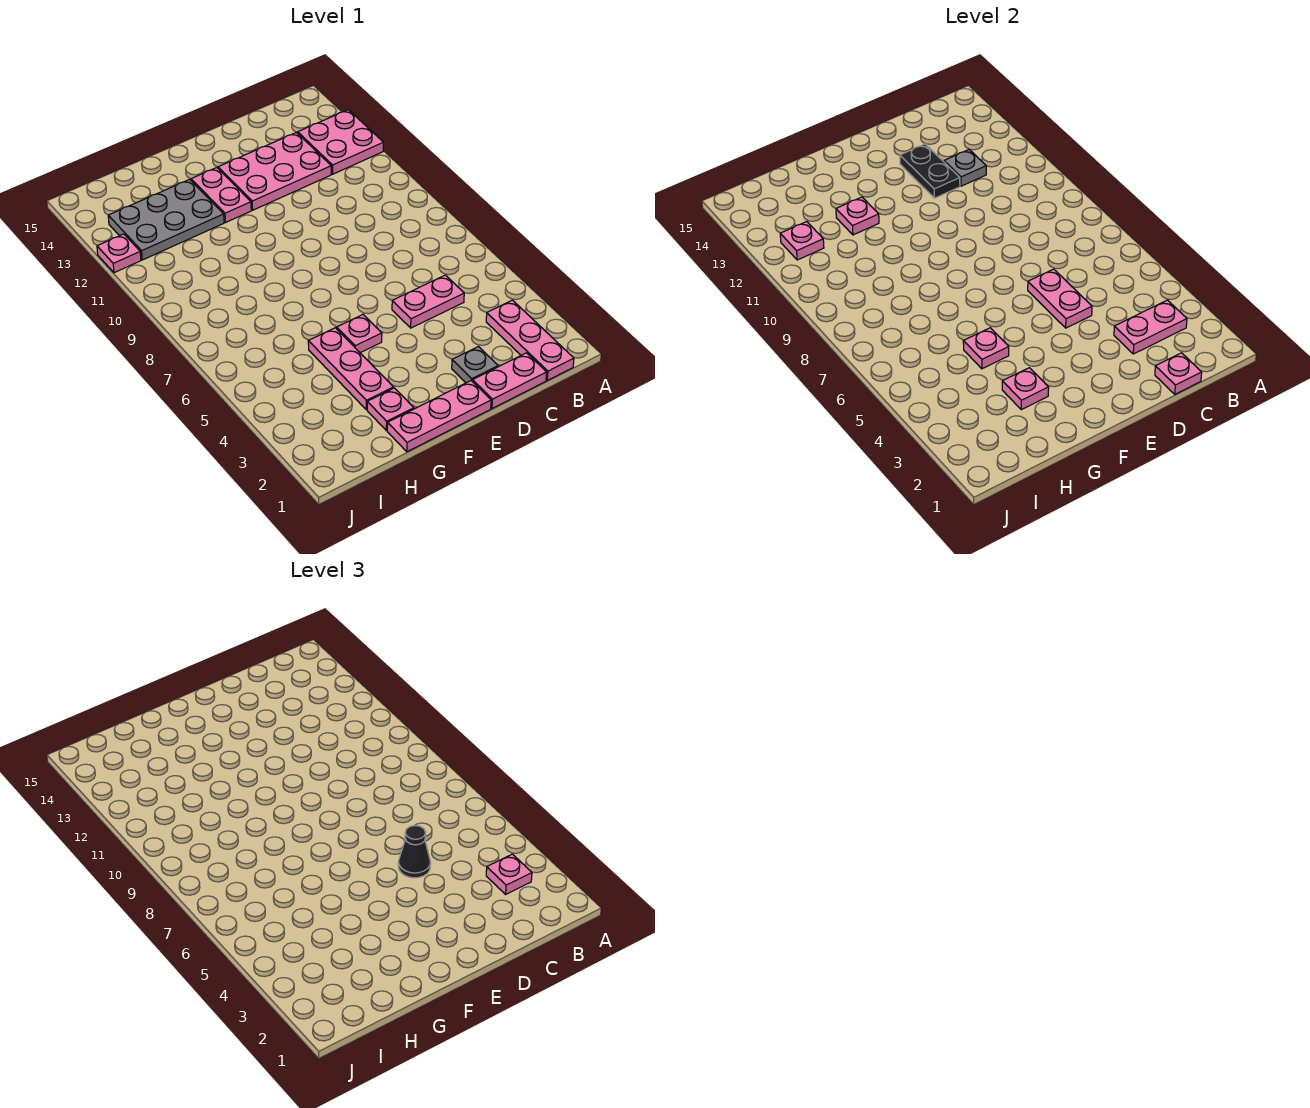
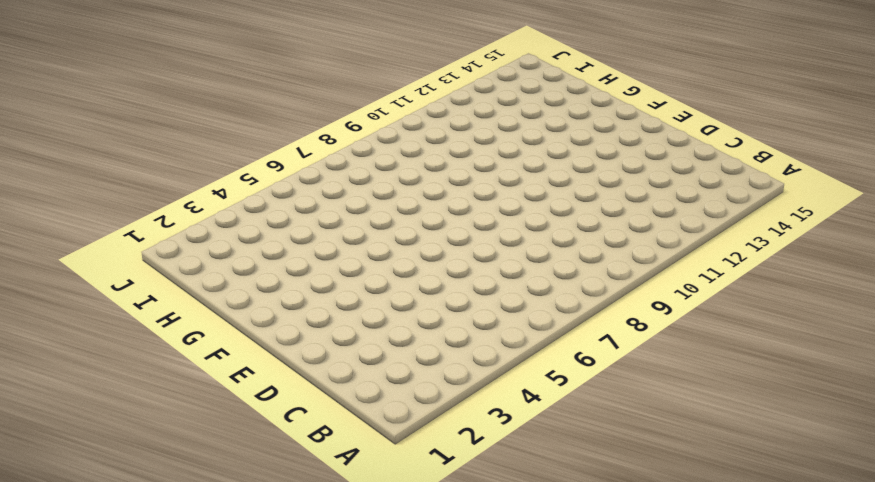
none -> pink 2x2 plate [298,110,384,174]
none -> pink 1x3 plate [486,300,574,380]
none -> pink 1x2 plate [473,353,547,408]

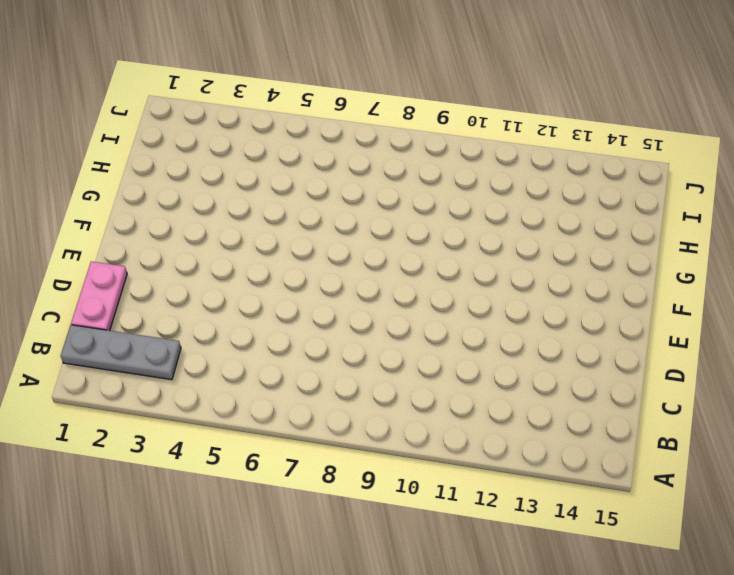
grey 1x3 plate [61,325,181,380] -> pink 1x3 plate [486,300,574,380]
none -> pink 2x2 plate [298,110,384,174]
none -> pink 1x2 plate [392,275,464,328]
none -> pink 2x3 plate [218,132,331,210]

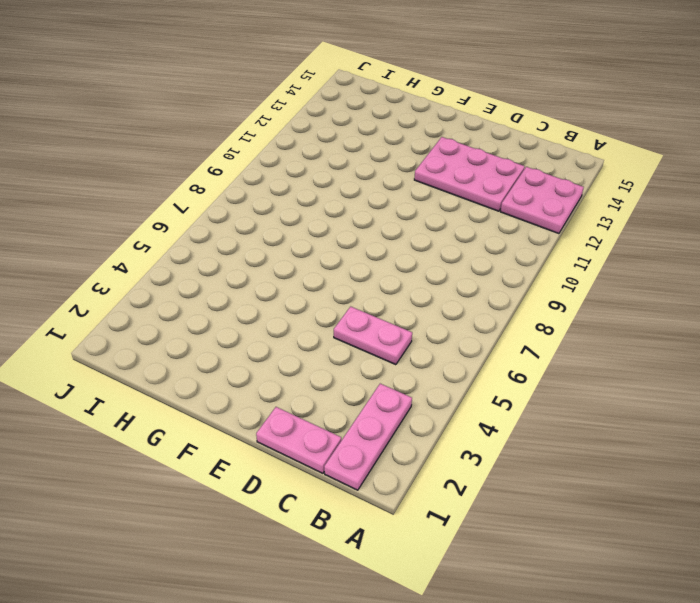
none -> grey 1x1 plate [452,347,498,383]
none -> pink 1x3 plate [387,381,491,452]
none -> pink 1x1 plate [337,315,382,353]

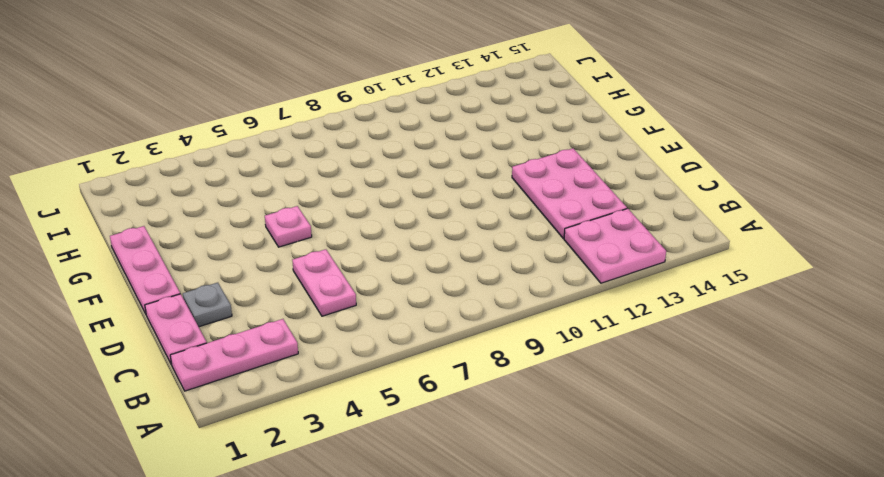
none -> pink 1x2 plate [191,168,251,223]
none -> pink 1x1 plate [367,388,414,431]
none -> pink 1x3 plate [308,328,394,410]

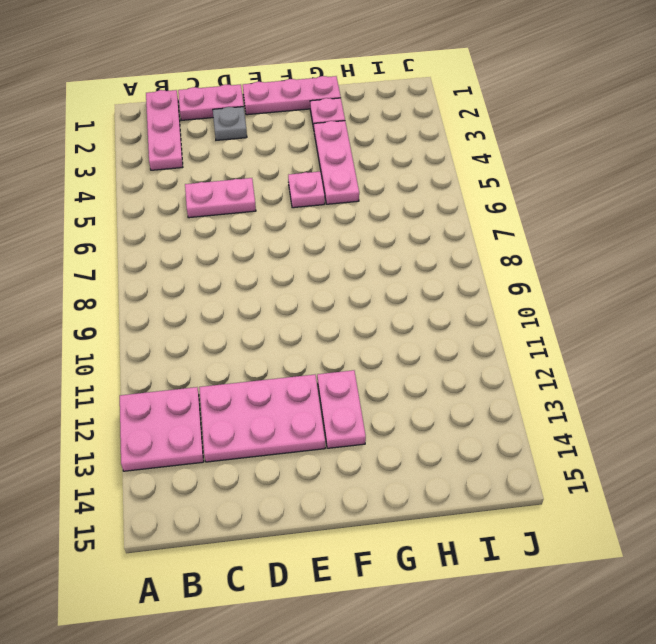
none -> grey 2x3 plate [108,179,224,260]
none -> pink 1x1 plate [97,234,141,273]
none -> pink 1x2 plate [1114,300,1187,354]

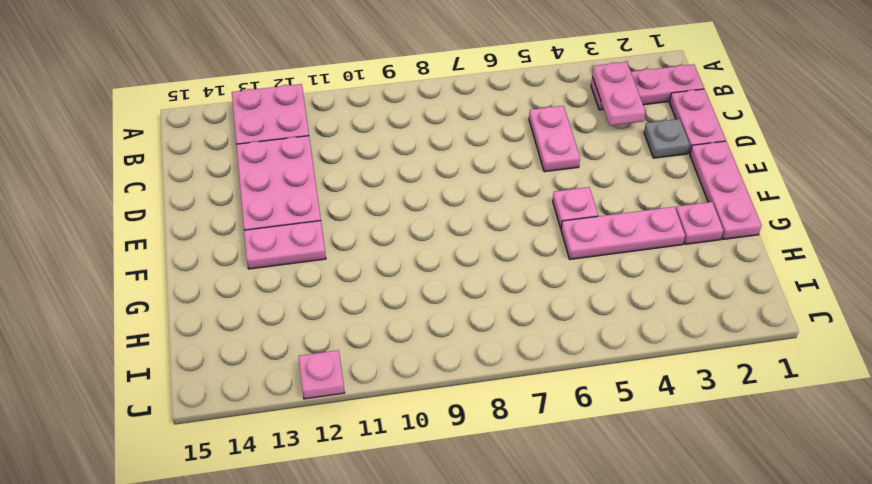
none -> grey 2x3 plate [108,179,224,260]
none -> pink 1x1 plate [1155,353,1202,394]
none -> grey 1x1 plate [944,150,986,186]

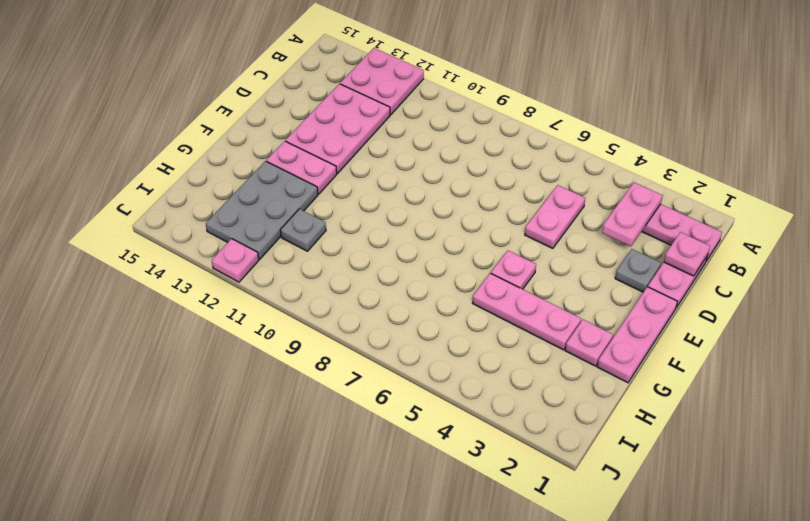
grey 1x1 plate [281,209,326,251] -> grey 1x1 plate moved to [944,150,986,186]
none -> pink 1x2 plate [1028,269,1092,328]
none -> black 1x2 plate [900,144,960,198]
none -> pink 1x1 plate [1002,368,1049,410]

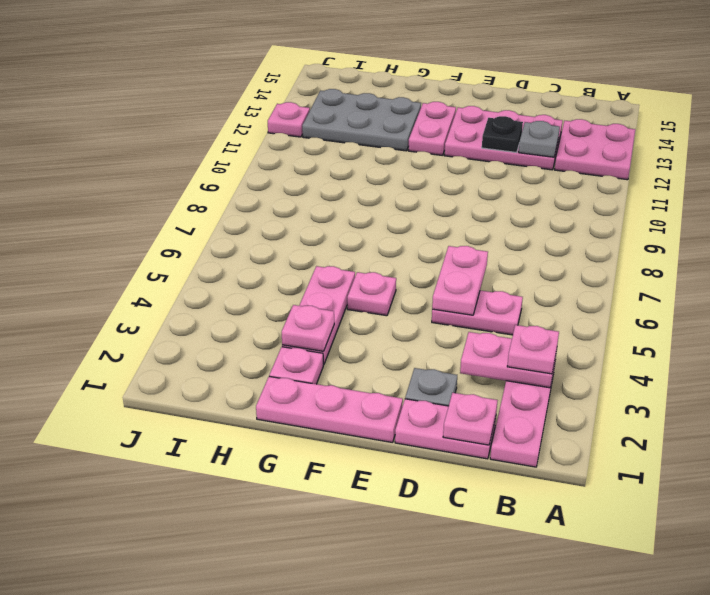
black 1x1 plate [482,116,523,153] -> black 1x2 plate [900,144,960,198]
none -> pink 1x1 plate [963,328,1009,369]
none -> pink 1x1 plate [836,197,879,235]
none -> pink 1x1 plate [780,222,824,260]

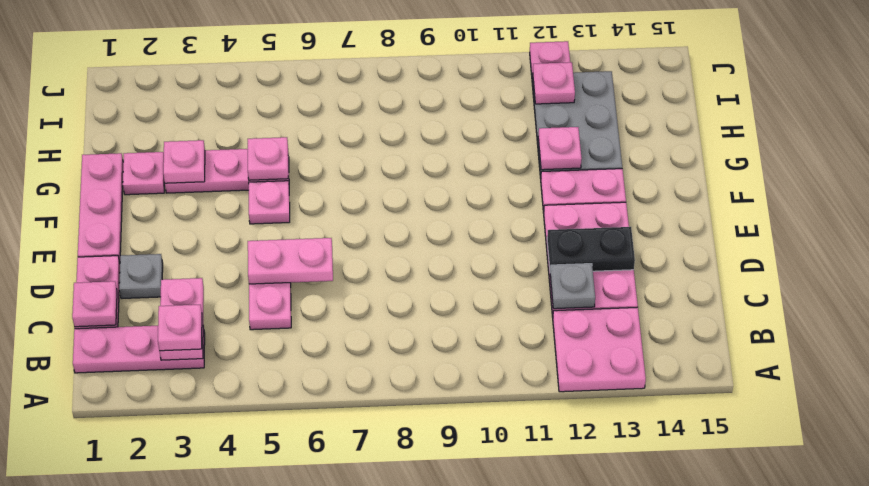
none -> black 1x1 cone [398,826,431,878]

